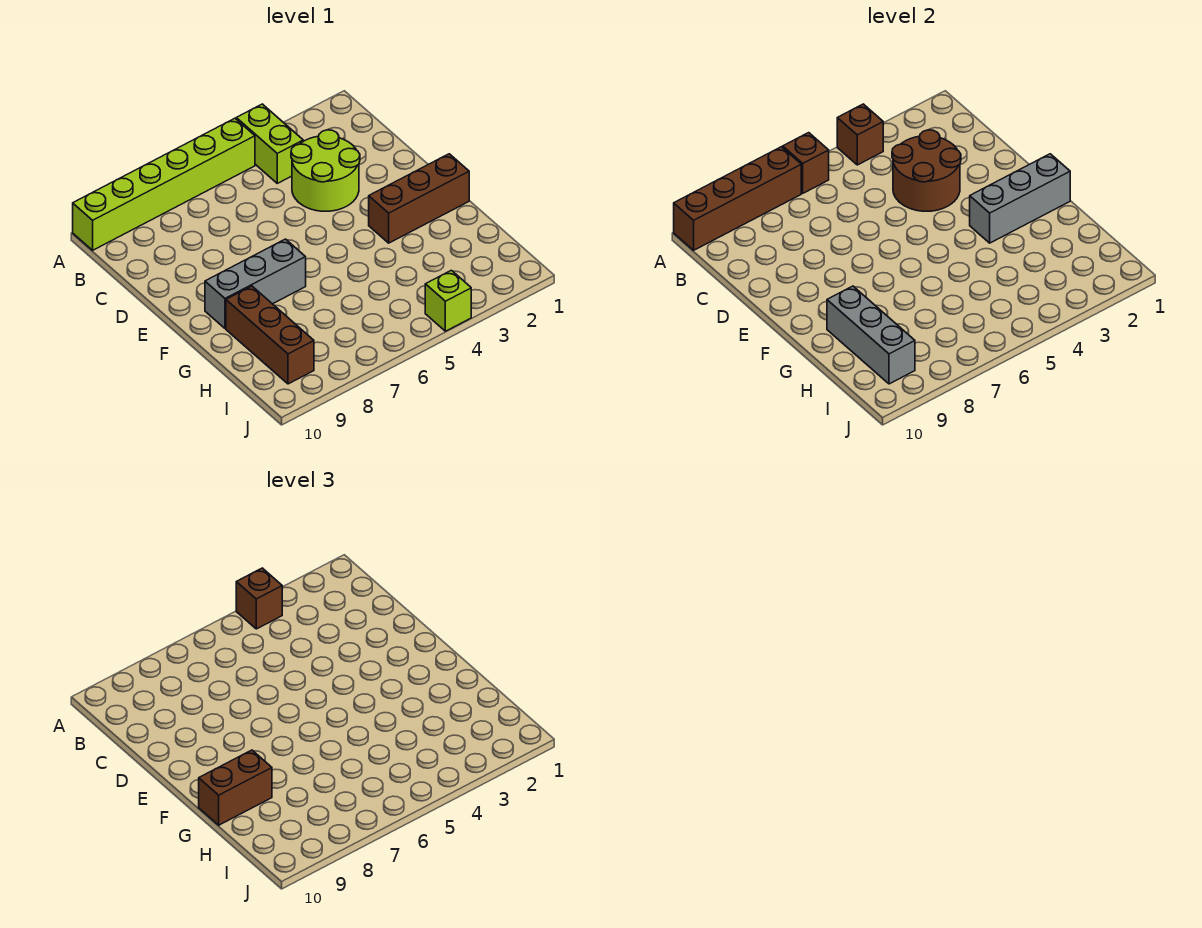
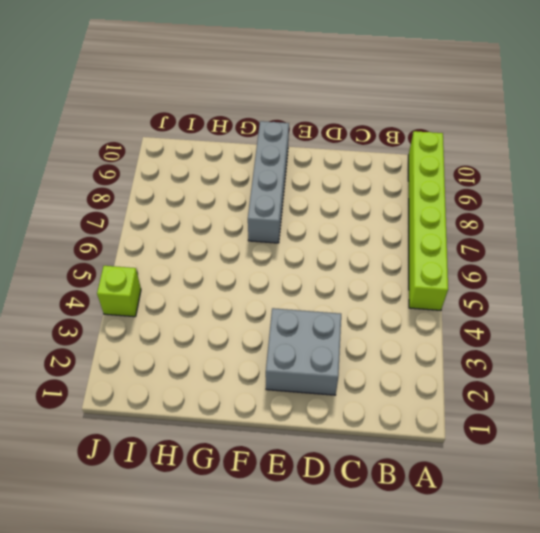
grey 2x2 brick [266,308,341,395] -> lime 2x2 round brick [291,130,360,211]
grey 1x4 brick [248,121,289,243] -> grey 1x3 brick [205,239,306,328]
none -> lime 1x2 brick [236,104,303,183]
none -> brown 1x3 brick [369,154,469,243]
none -> brown 1x3 brick [226,286,314,384]

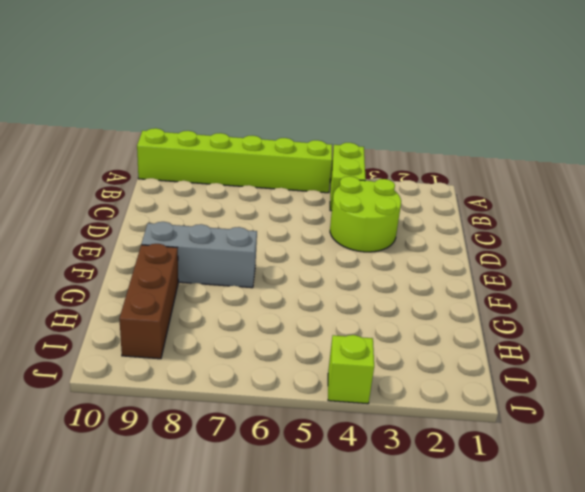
none -> brown 1x3 brick [369,154,469,243]
none -> brown 1x1 brick [837,104,883,165]
none -> brown 1x1 brick [783,133,829,193]

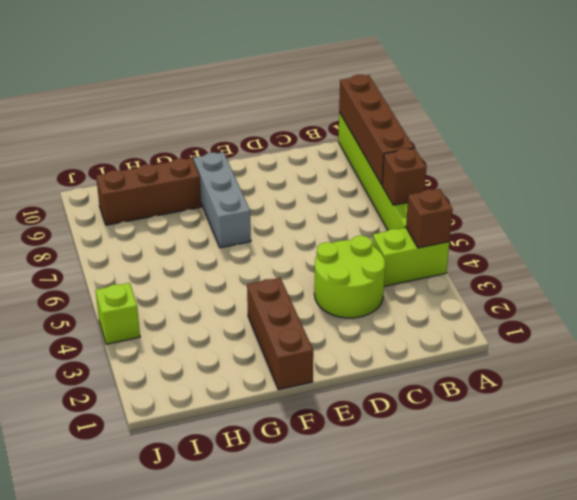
none -> brown 2x2 round brick [892,130,961,211]
none -> grey 1x3 brick [970,154,1070,243]
none -> grey 1x3 brick [827,286,915,384]

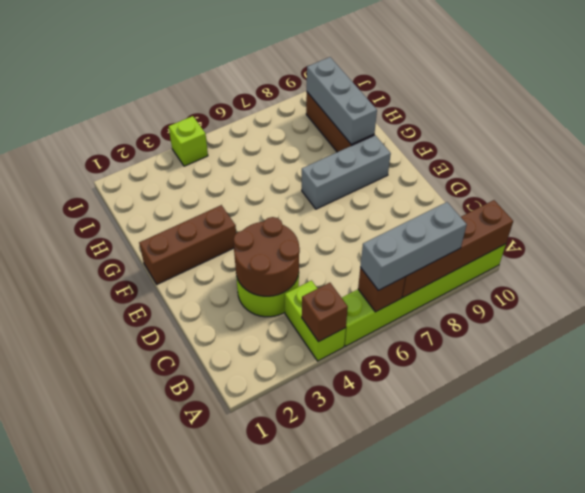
grey 1x3 brick [360,202,467,290] -> grey 1x3 brick moved to [970,154,1070,243]
none -> brown 1x1 brick [236,568,282,629]
none -> brown 1x2 brick [199,750,272,825]

